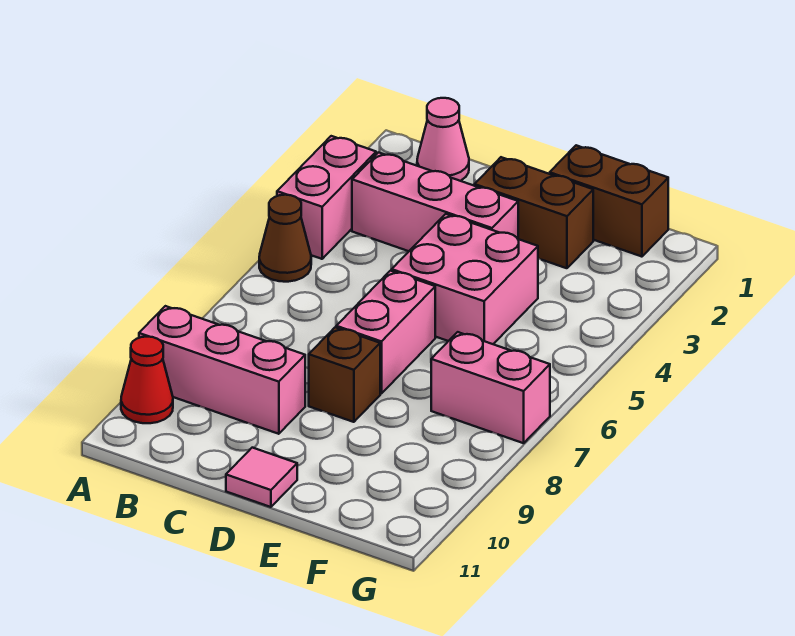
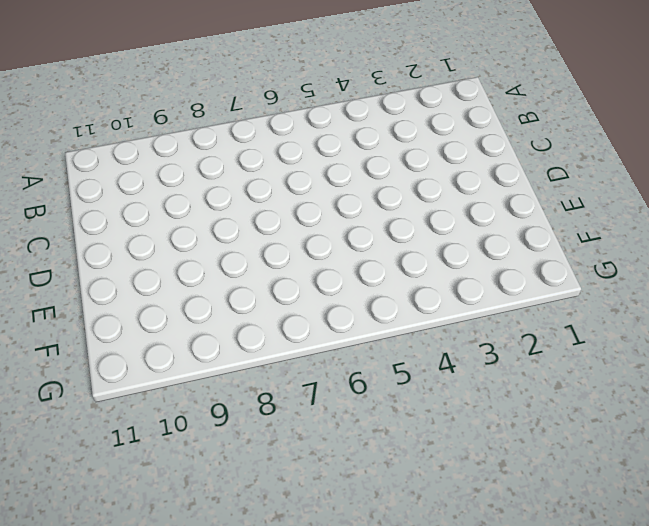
none -> pink 1x2 brick [277,136,376,259]
none -> brown 1x1 cone [259,195,311,282]
none -> pink 1x3 brick [139,306,305,434]

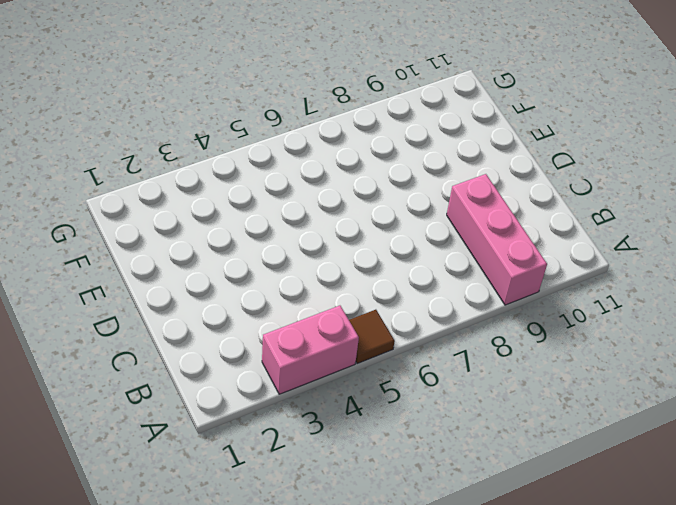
brown 1x1 tile [349,310,395,364] -> brown 1x1 cone [259,195,311,282]
none -> red 1x1 cone [121,337,173,423]
none -> pink 1x1 cone [417,98,469,181]
none -> pink 1x3 brick [352,152,518,251]

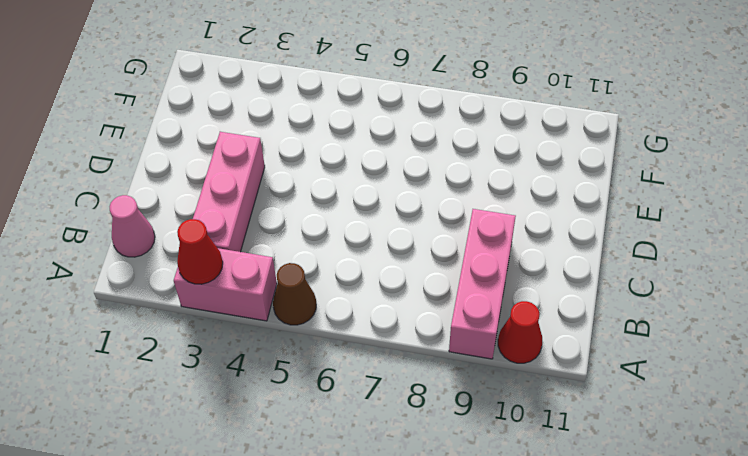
red 1x1 cone [177,219,223,284] -> none
none -> brown 1x2 brick [475,157,593,268]
none -> pink 2x2 brick [392,214,538,344]
none -> pink 1x2 brick [336,271,435,394]

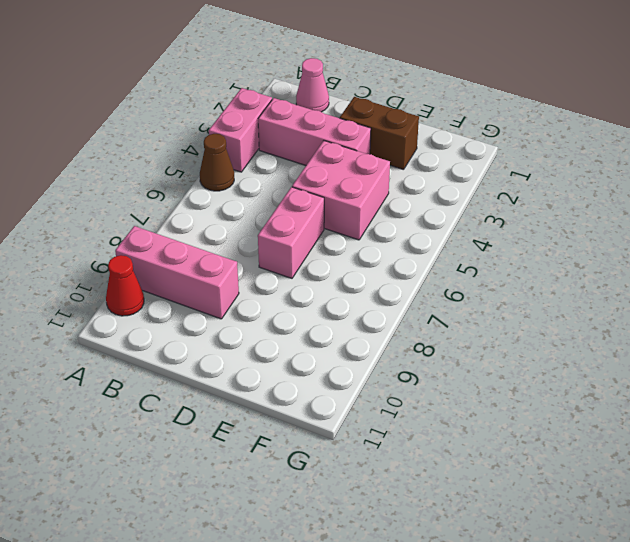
none -> brown 1x1 brick [309,327,380,422]
none -> pink 1x1 tile [226,448,297,507]
none -> brown 1x2 brick [550,145,668,257]

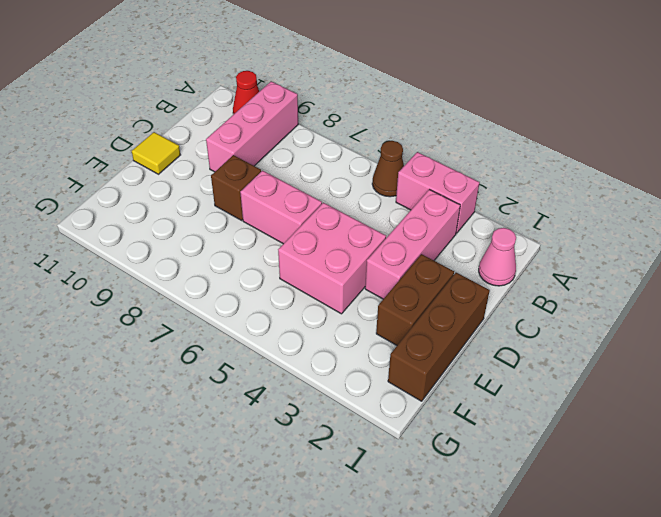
brown 1x3 brick [388,273,490,401] -> brown 1x2 brick [550,145,668,257]
yellow 1x1 tile [132,132,180,174] -> pink 1x1 tile [226,448,297,507]
none -> pink 1x2 brick [431,332,550,443]

